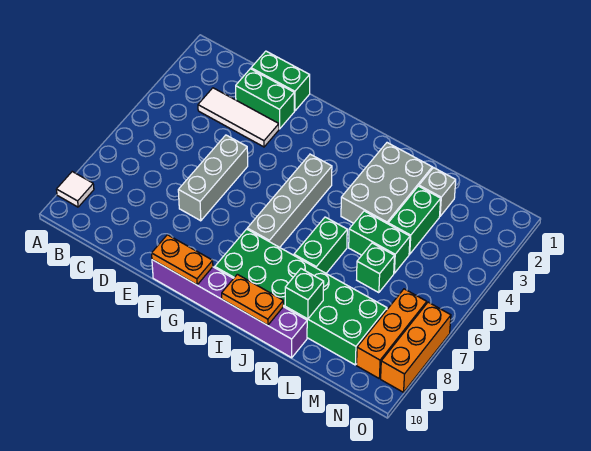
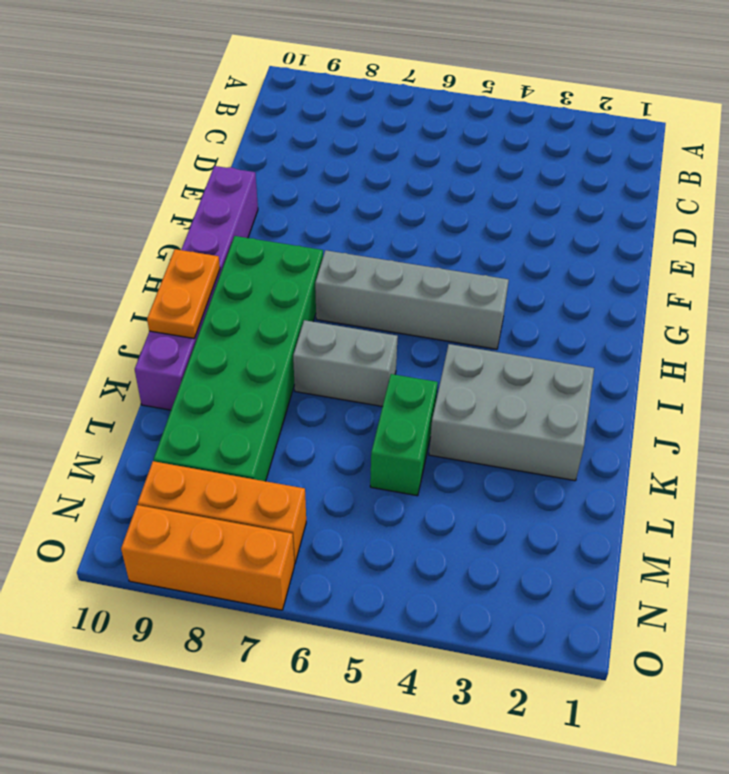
grey 1x2 brick [293,320,398,407] -> green 1x2 brick [294,217,347,273]
none -> white 1x1 tile [56,172,94,207]
none -> white 1x3 tile [198,88,279,147]
none -> green 1x2 brick [251,51,310,111]

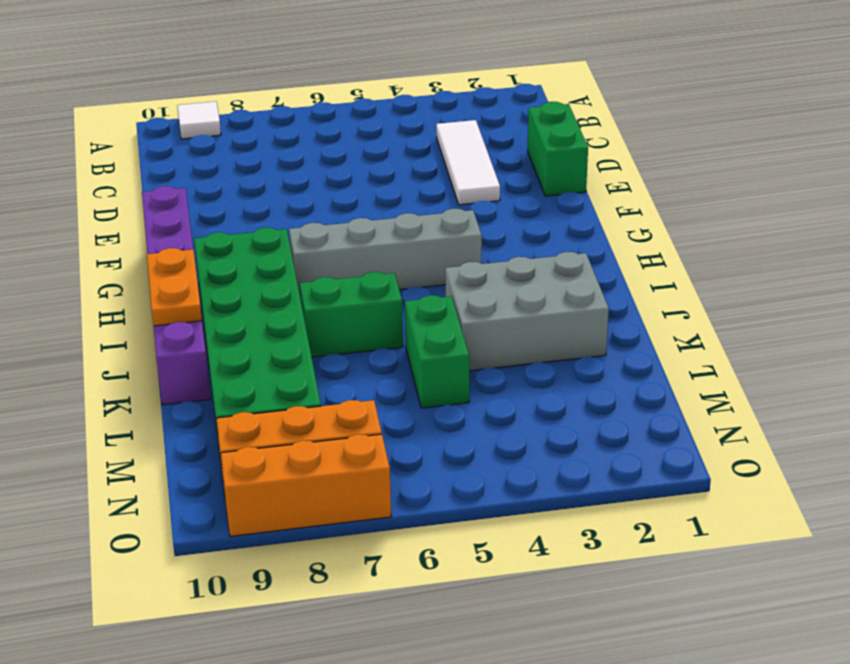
none -> green 1x2 brick [236,69,294,129]
none -> grey 1x3 brick [178,135,248,221]
none -> grey 1x1 brick [419,168,456,216]

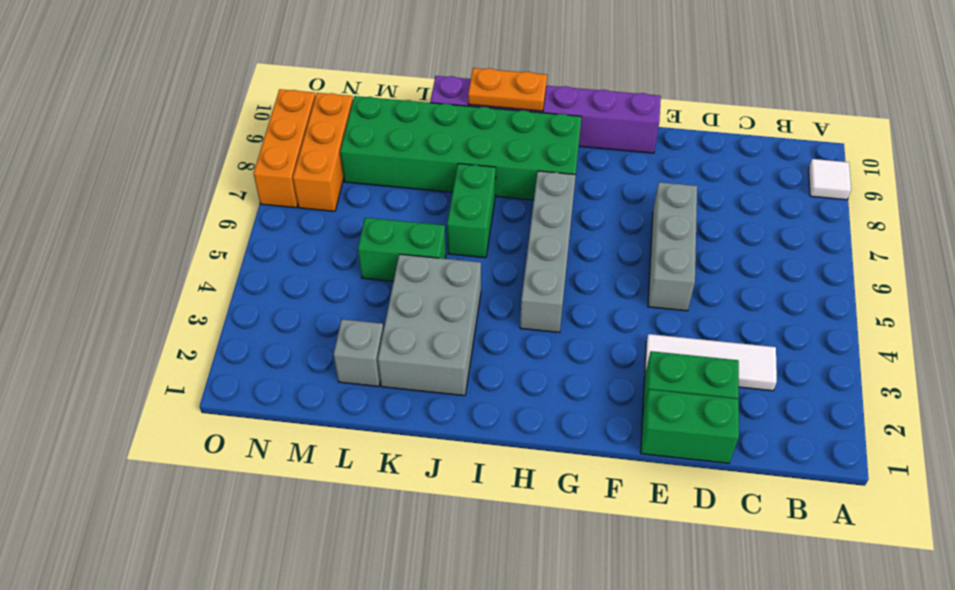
none -> green 1x2 brick [388,186,441,254]
none -> green 1x1 brick [357,243,394,293]
none -> orange 1x2 plate [152,235,213,285]

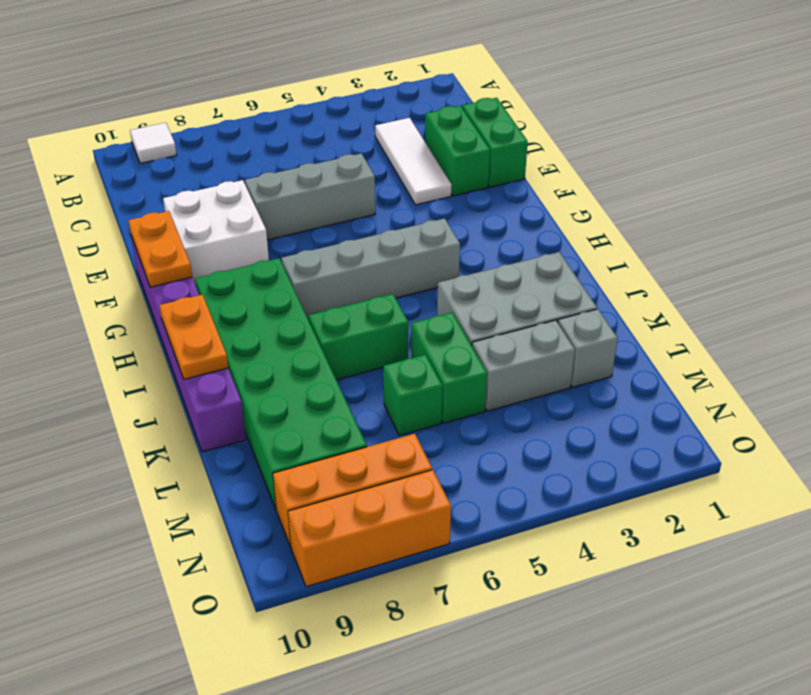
white 2x2 brick [163,180,269,285] -> none
grey 1x2 brick [472,320,575,411] -> green 1x2 brick [388,186,441,254]
none -> green 1x1 brick [285,269,324,319]

